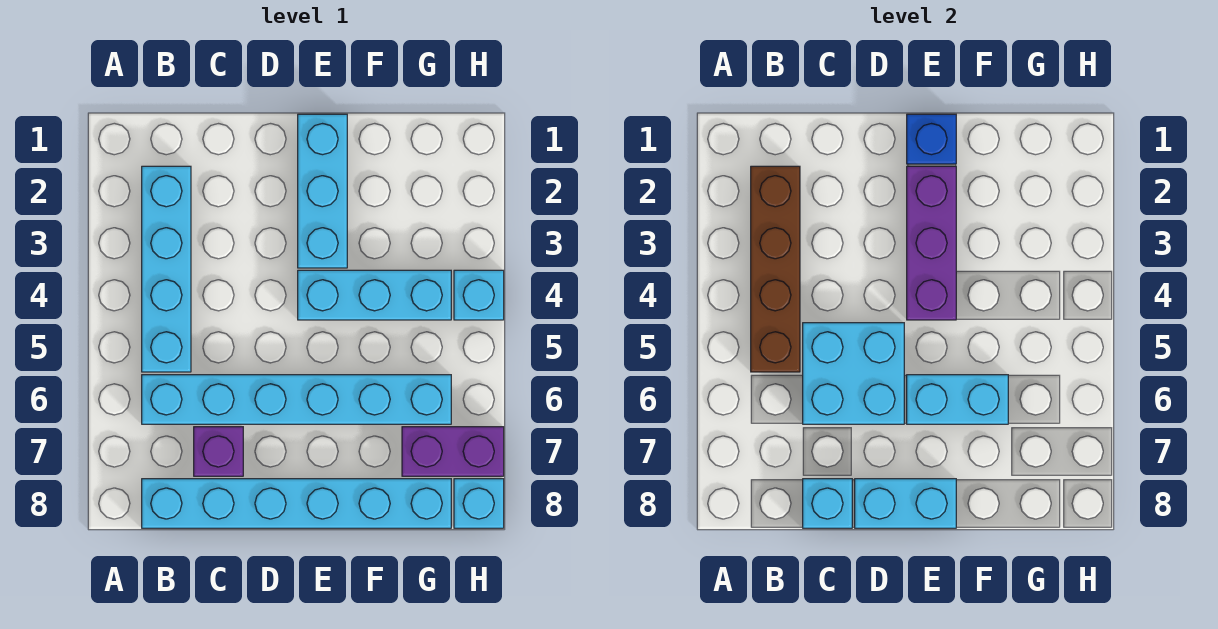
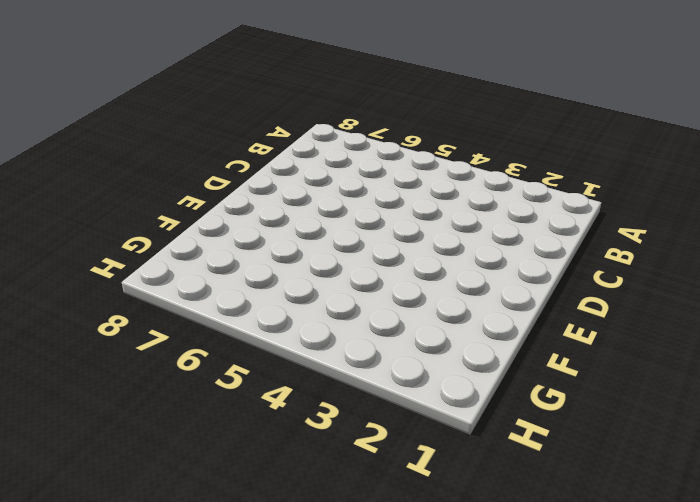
none -> cyan 1x4 brick [142,166,191,372]
none -> cyan 1x6 brick [142,375,451,424]
none -> cyan 1x6 brick [142,479,451,528]

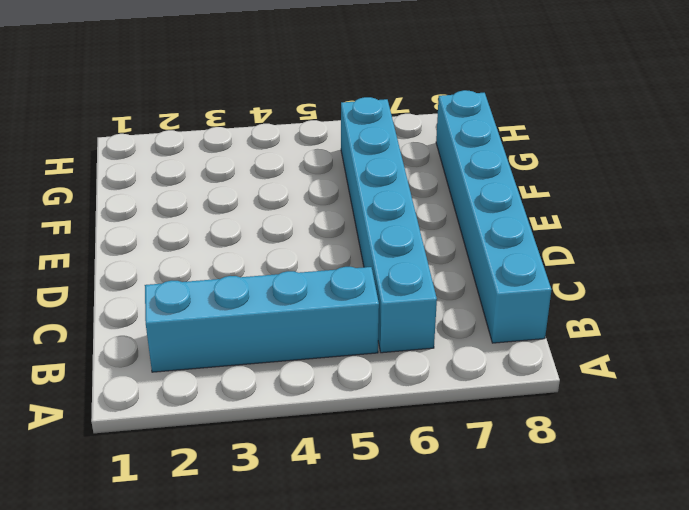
none -> purple 1x1 brick [194,427,243,476]
none -> cyan 1x3 brick [298,114,347,268]
none -> cyan 1x3 brick [298,270,451,320]

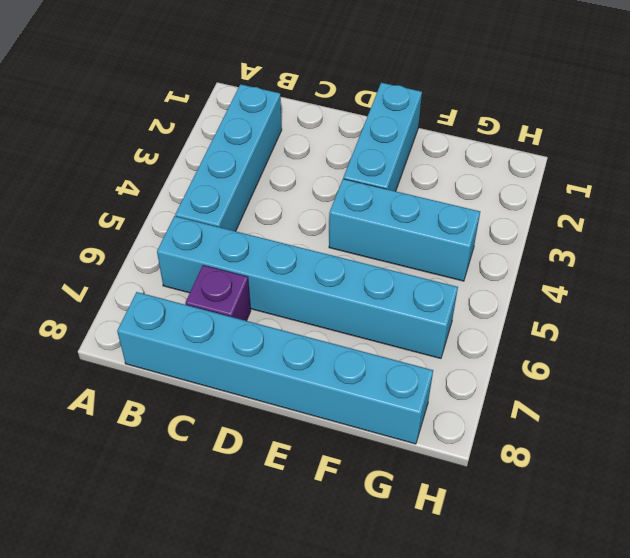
none -> purple 1x2 brick [402,427,504,476]
none -> cyan 1x1 brick [454,270,504,320]
none -> cyan 1x1 brick [454,479,504,528]

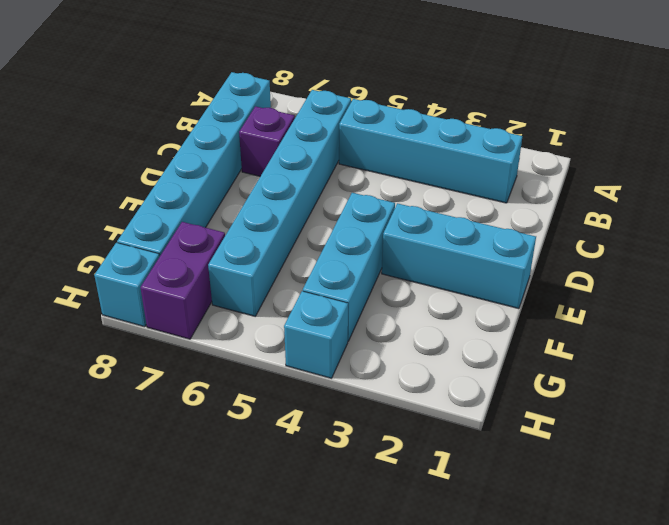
none -> brown 1x4 brick [751,166,800,372]
none -> cyan 2x2 brick [803,323,904,424]
none -> cyan 1x1 brick [803,479,852,528]

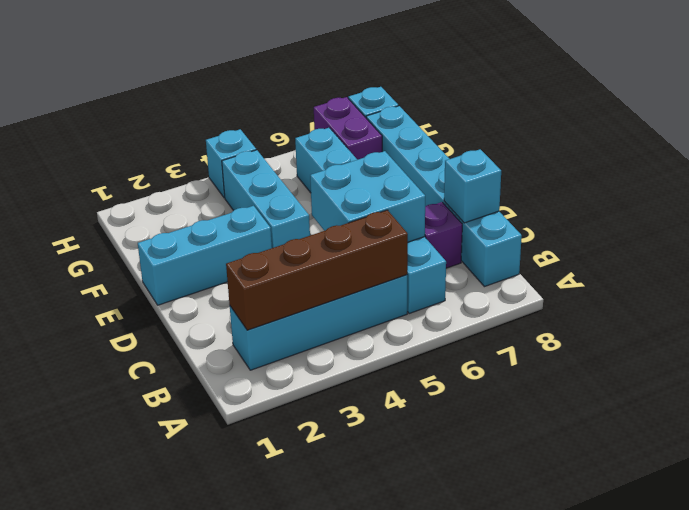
none -> cyan 1x2 brick [855,479,956,528]
none -> blue 1x1 brick [907,114,956,164]
none -> purple 1x3 brick [907,166,956,320]

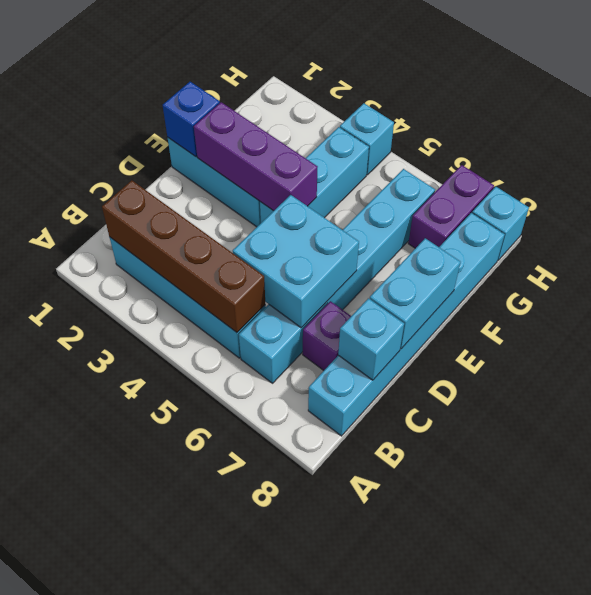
none -> cyan 1x2 brick [907,375,1008,424]

